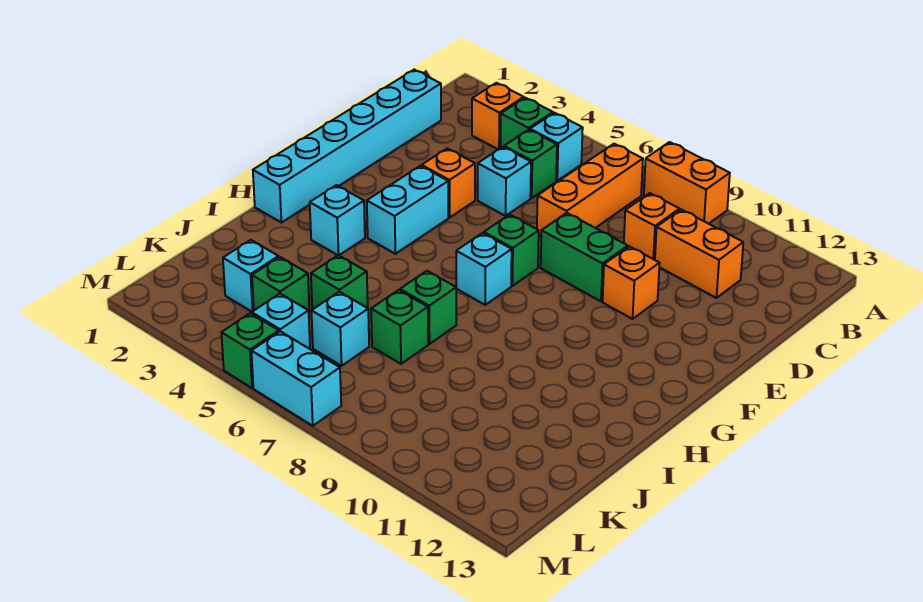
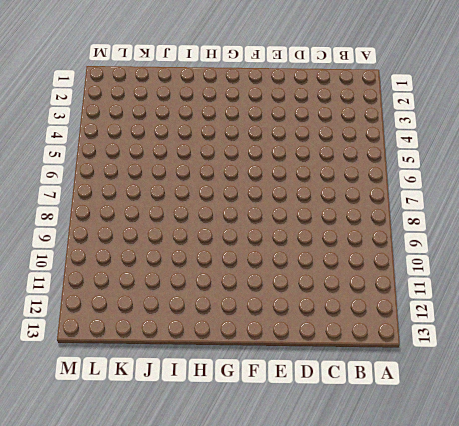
none -> orange 1x2 brick [644,142,730,224]
none -> orange 1x1 brick [472,83,524,150]
none -> green 1x1 brick [500,98,553,148]

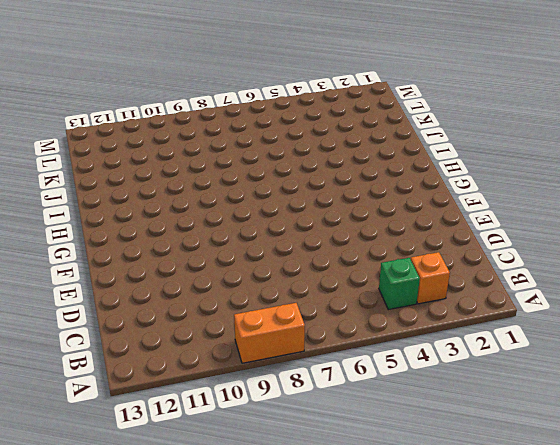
none -> cyan 1x1 brick [530,113,583,181]
none -> orange 1x3 brick [537,144,643,235]
none -> cyan 1x6 brick [253,70,441,223]

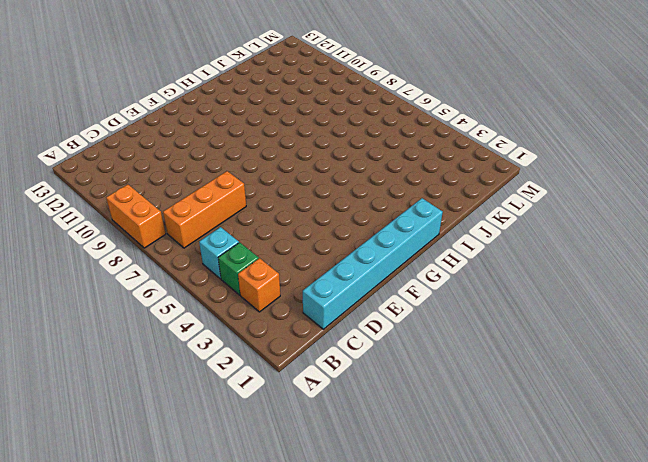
none -> green 1x1 brick [504,130,557,198]
none -> orange 1x1 brick [624,193,680,260]
none -> orange 1x2 brick [655,210,743,298]

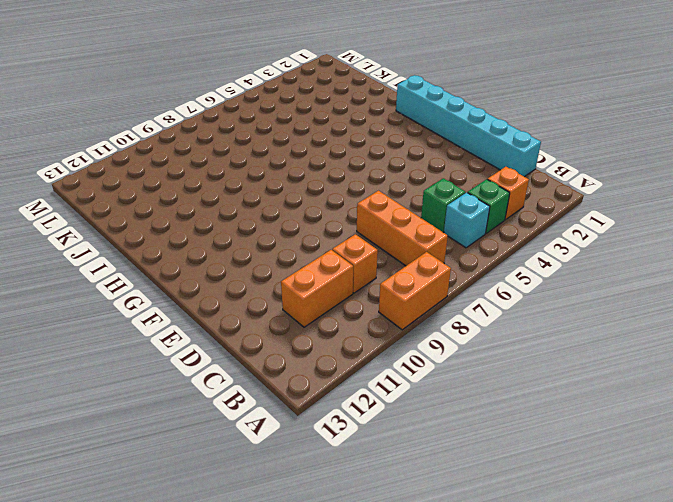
none -> cyan 1x1 brick [478,147,531,216]
none -> orange 1x1 brick [422,148,475,218]
none -> green 1x2 brick [541,213,628,301]

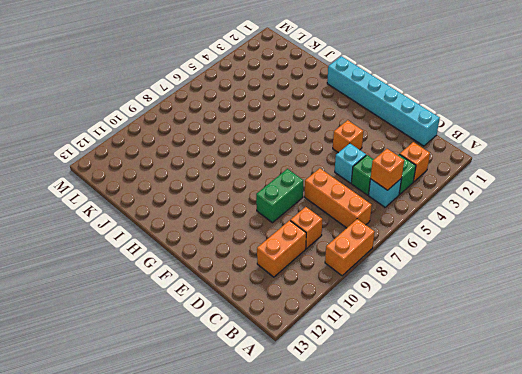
orange 1x1 brick [371,149,404,190] -> orange 1x1 brick moved to [603,246,660,319]
none -> cyan 1x2 brick [367,166,448,254]
none -> green 1x1 brick [484,215,539,286]
none -> cyan 1x1 brick [456,233,512,305]

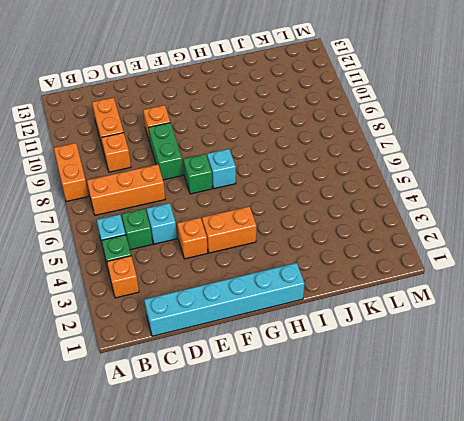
orange 1x2 brick [202,206,257,253] -> cyan 1x2 brick [367,166,448,254]
none -> cyan 1x1 brick [310,185,365,255]
none -> green 1x1 brick [400,271,456,344]
none -> green 1x1 brick [311,255,368,310]

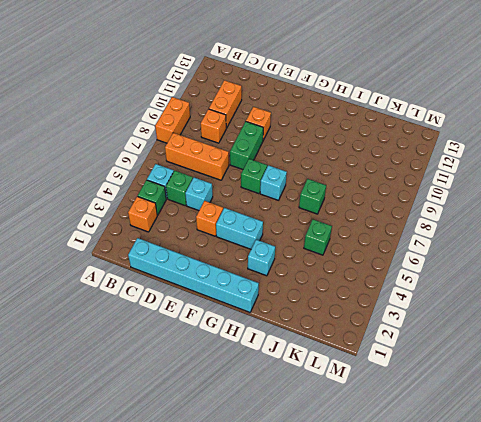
none -> green 1x1 brick [371,290,428,364]
none -> cyan 1x1 brick [223,240,279,312]
none -> green 1x1 brick [252,257,310,311]

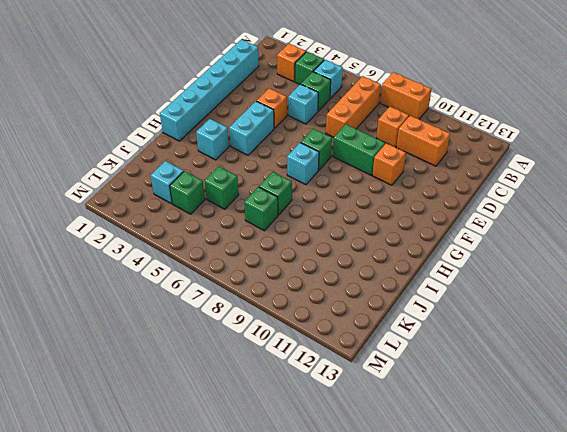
none -> cyan 1x1 brick [311,292,369,366]
none -> cyan 1x1 brick [252,294,310,349]
none -> green 1x1 brick [221,313,279,388]

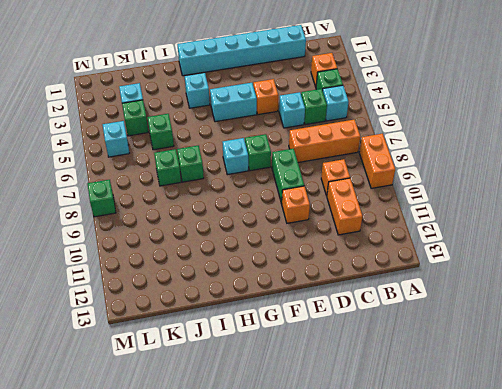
green 1x1 brick [88,180,116,217] -> green 1x1 brick moved to [221,313,279,388]
none -> cyan 1x1 brick [311,292,369,366]
none -> cyan 1x2 brick [251,331,341,426]

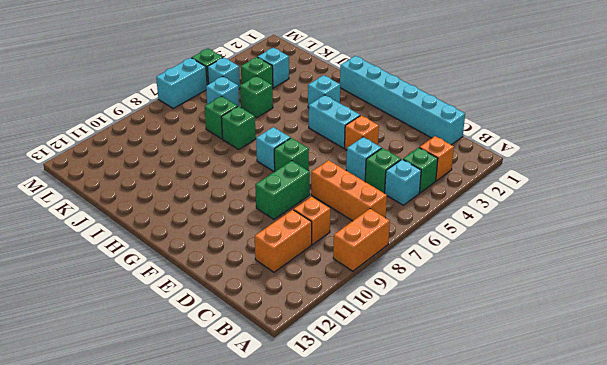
none -> orange 1x1 brick [603,246,660,319]

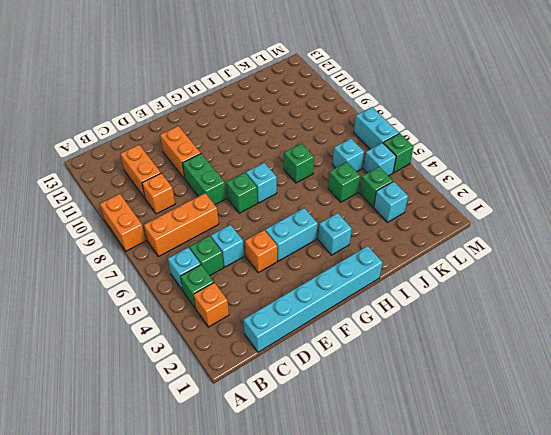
orange 1x2 brick [160,126,201,179] -> orange 1x1 brick [603,246,660,319]
none -> green 1x1 brick [371,290,428,364]

